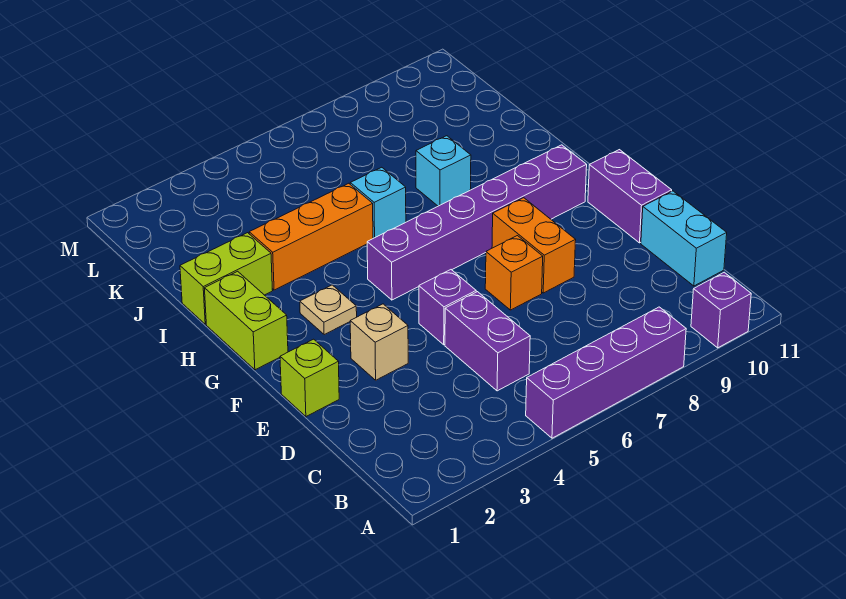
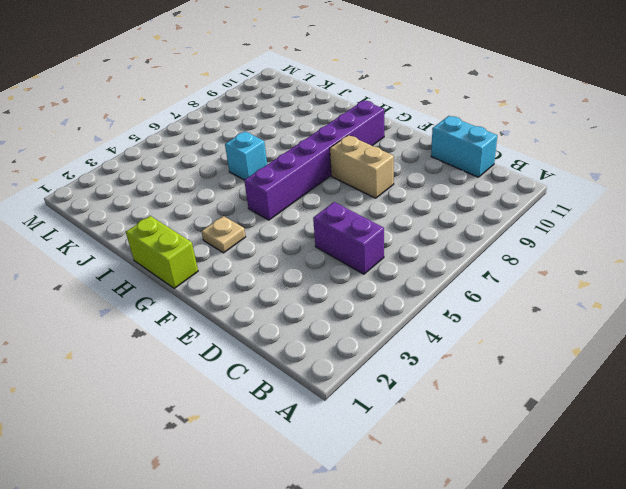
tan 1x2 brick [330,135,394,198] -> orange 1x2 brick [492,198,576,293]
none -> purple 1x4 brick [526,307,686,438]
none -> purple 1x1 brick [691,272,751,348]
none -> lime 1x1 brick [280,339,339,417]

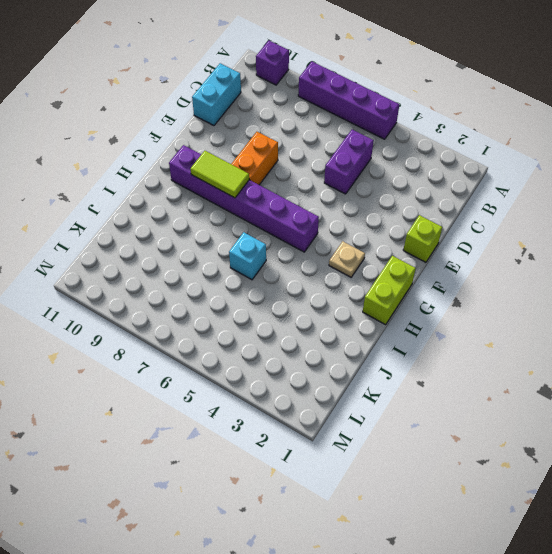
lime 1x2 tile [190,151,249,198] -> none
none -> tan 1x1 brick [350,304,408,380]
none -> purple 1x1 brick [419,270,476,345]
none -> orange 1x1 brick [485,236,543,310]

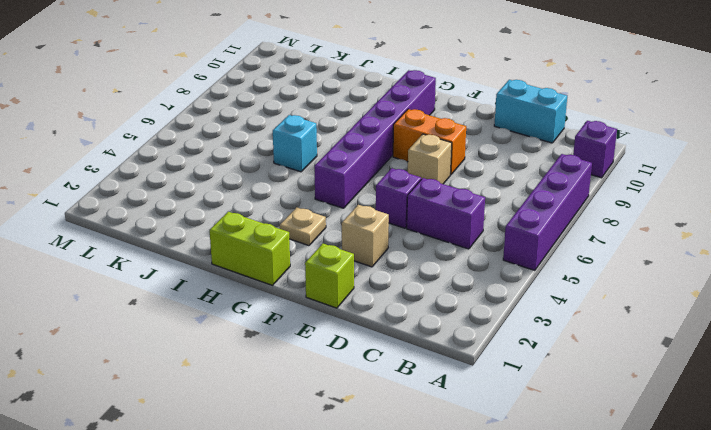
tan 1x1 brick [408,134,452,184] -> orange 1x1 brick [485,236,543,310]
none -> purple 1x2 brick [588,150,672,243]
none -> lime 1x2 brick [180,233,273,324]
none -> orange 1x3 brick [249,183,373,290]

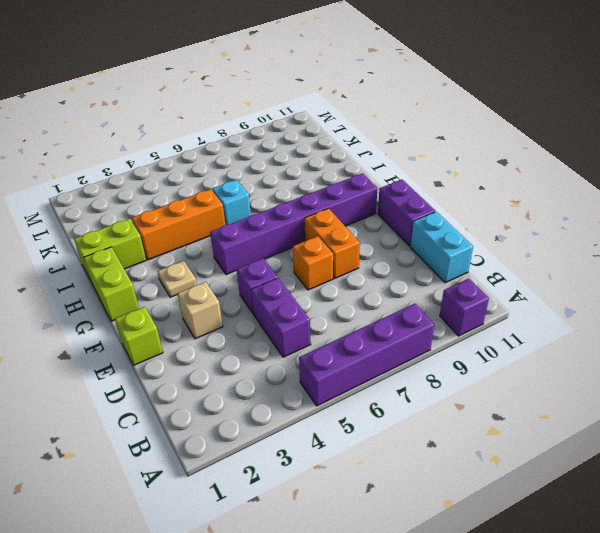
none -> cyan 1x1 brick [416,136,471,206]

